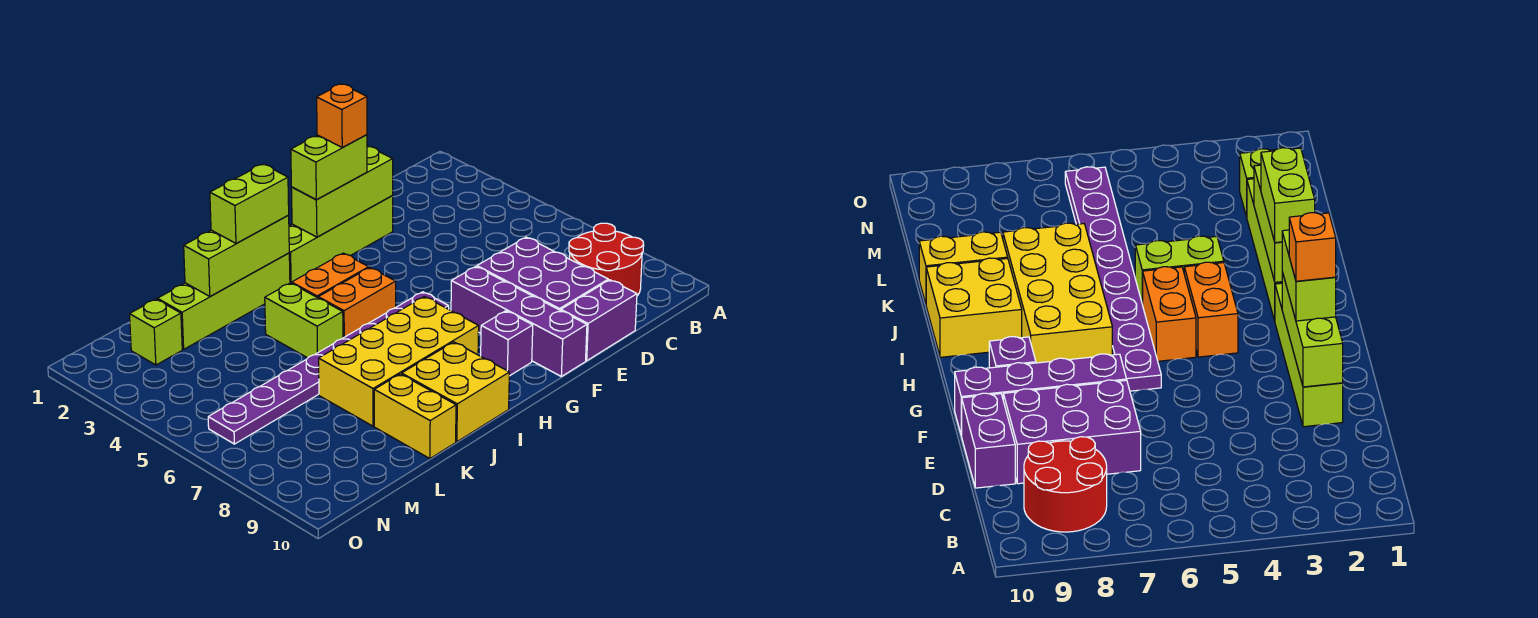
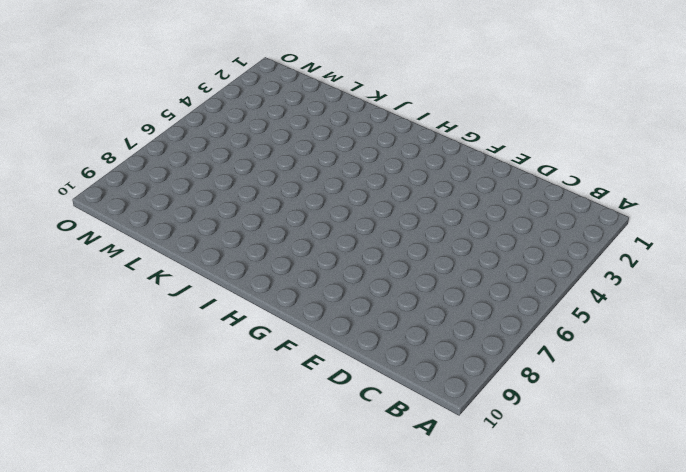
none -> red 2x2 round brick [569,223,644,296]
none -> purple 2x3 brick [477,237,608,311]
none -> purple 1x2 brick [561,280,637,361]

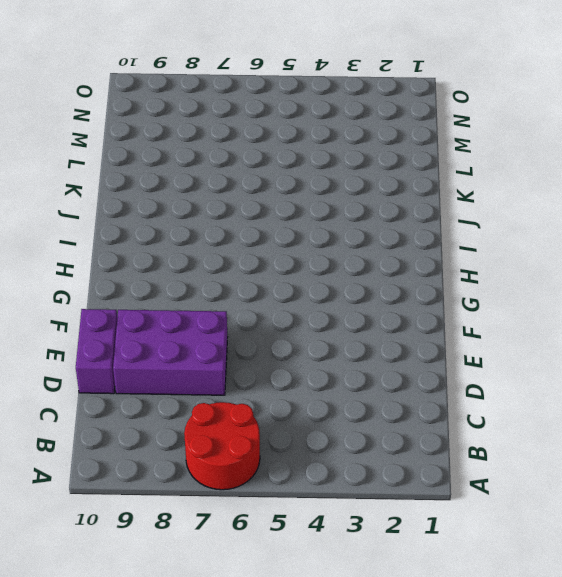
red 2x2 round brick [184,402,260,490] -> red 2x2 round brick moved to [569,223,644,296]
none -> lime 1x4 brick [289,196,393,283]
none -> purple 1x4 brick [451,267,587,376]
none -> purple 1x8 plate [208,292,449,444]

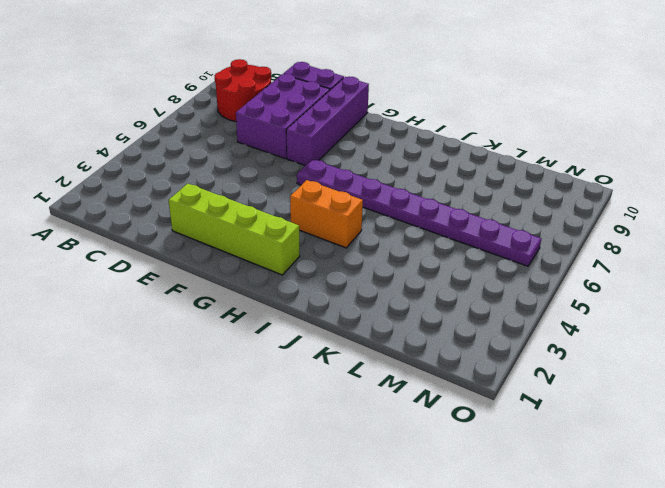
none -> purple 1x1 brick [481,311,533,376]
none -> orange 1x2 brick [318,268,396,338]
none -> yellow 2x4 brick [319,297,479,426]

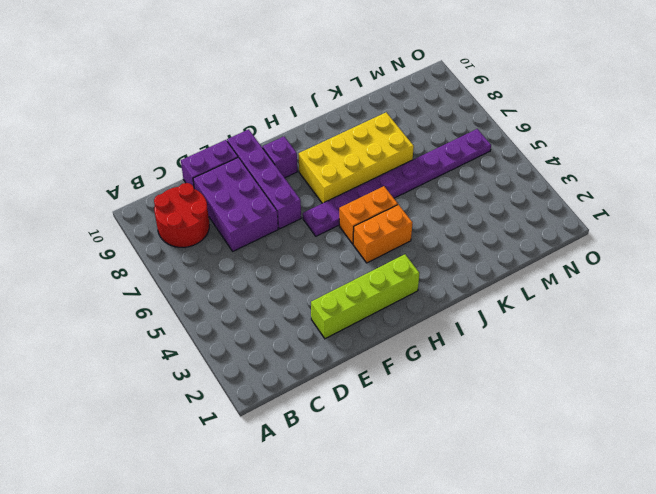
none -> lime 1x4 brick [157,253,290,349]
none -> yellow 2x2 brick [402,342,509,442]
none -> lime 1x2 brick [265,283,343,358]

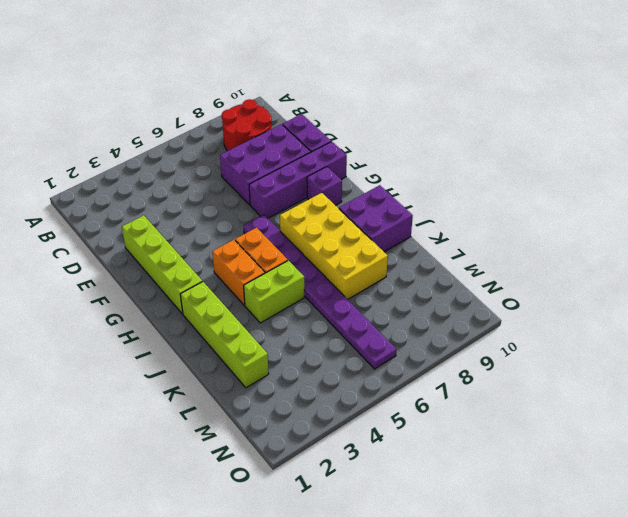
purple 2x2 brick [339,185,413,252] -> yellow 2x2 brick [402,342,509,442]
none -> yellow 1x2 brick [374,374,456,459]
none -> lime 1x1 brick [130,299,182,365]
none -> lime 1x3 brick [291,146,393,237]

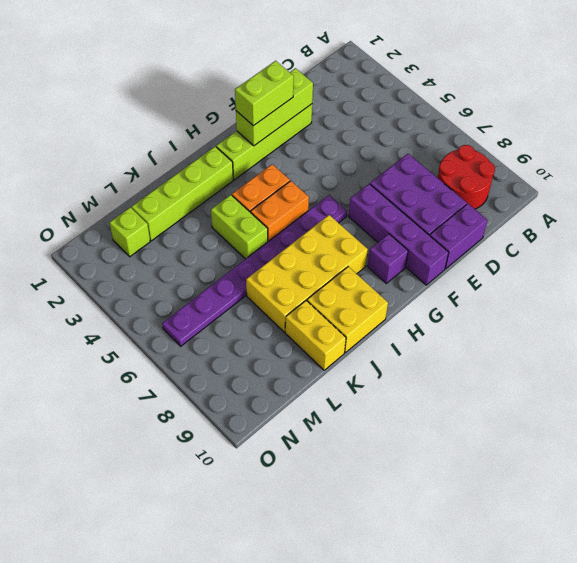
none -> lime 1x3 brick [184,216,289,296]
none -> lime 1x2 brick [210,164,289,244]
none -> orange 1x1 brick [317,84,367,148]

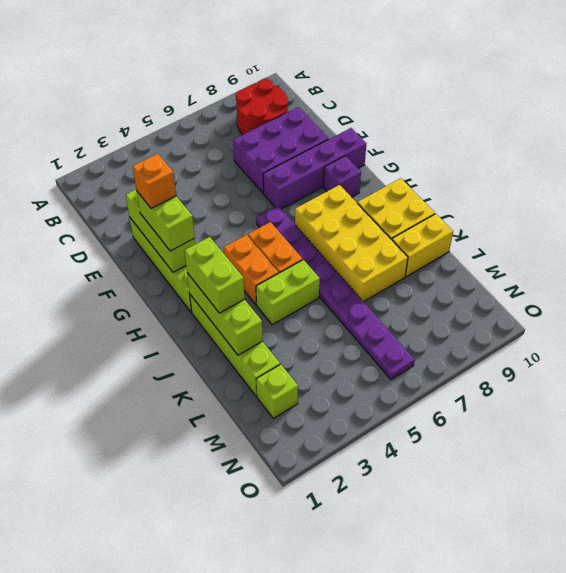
none -> purple 1x2 brick [561,280,637,361]

